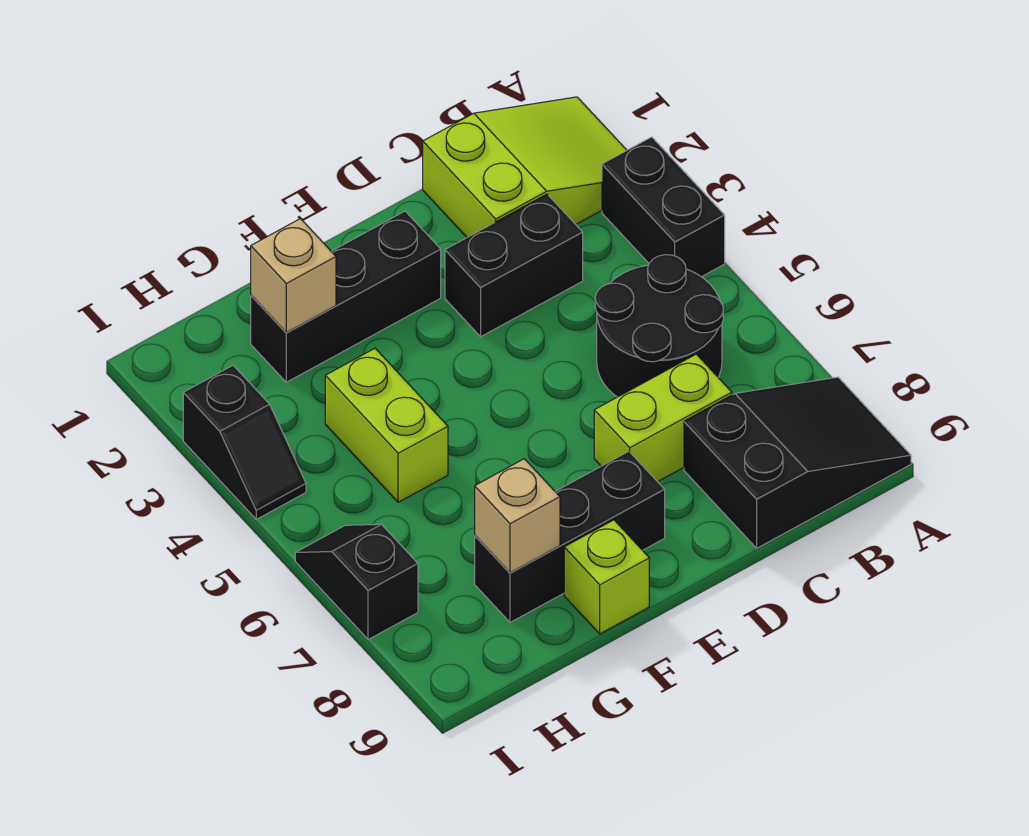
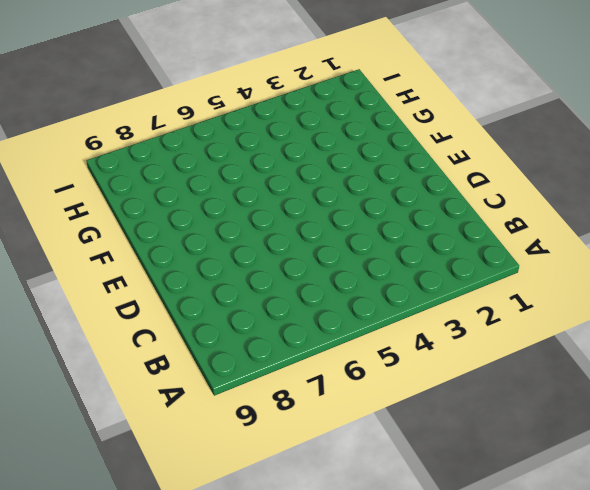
none -> lime 2x3 slope [423,97,627,237]
none -> black 1x2 brick [602,137,725,277]
none -> black 2x3 slope [684,377,911,548]

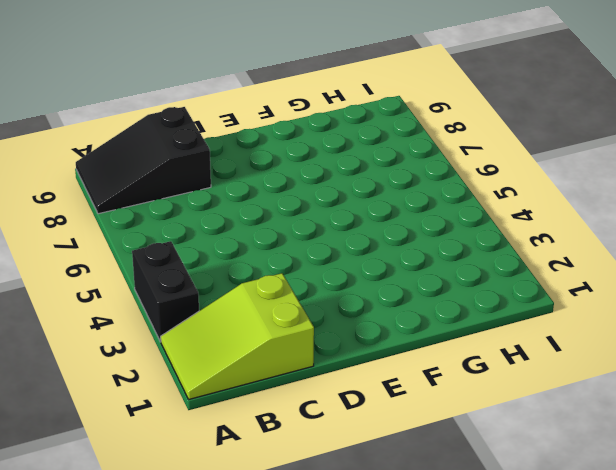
none -> black 2x2 round brick [595,255,723,397]
none -> black 1x2 brick [445,194,583,337]
none -> lime 1x2 brick [594,354,732,482]

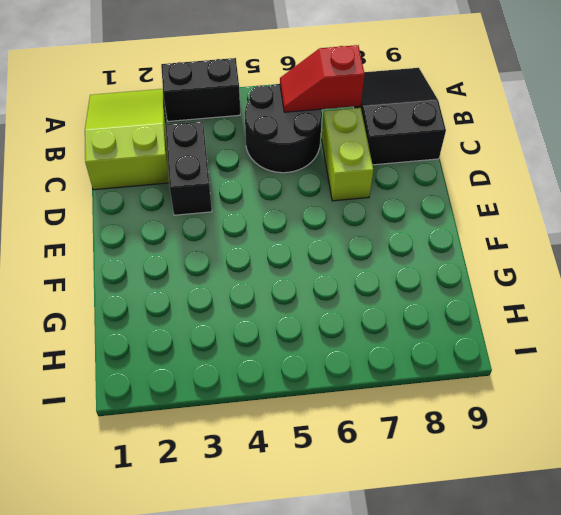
red 1x2 slope [280,45,365,112] -> none
none -> black 1x3 brick [251,211,441,382]
none -> black 1x3 brick [475,451,665,622]
none -> lime 1x1 brick [564,520,649,634]

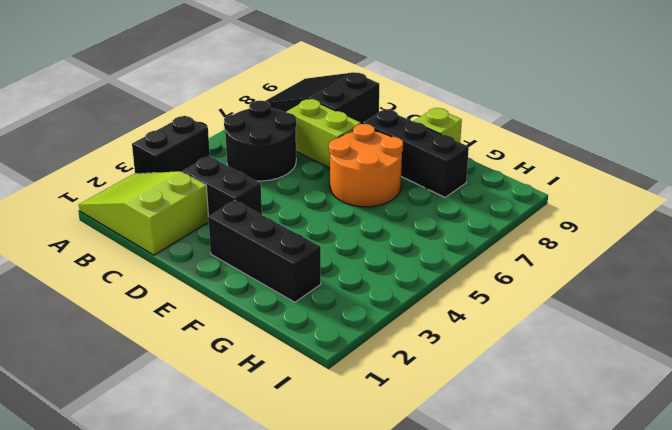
orange 2x2 round brick [329,124,403,207] -> none
none -> lime 1x2 brick [325,349,448,502]
none -> black 1x2 slope [183,366,306,519]
none -> black 1x2 slope [295,524,418,640]

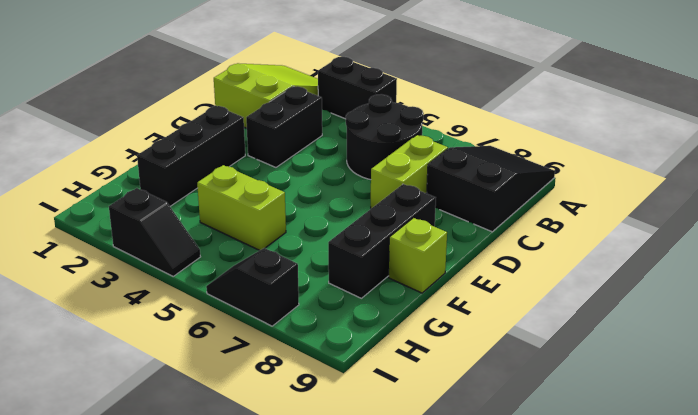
none -> tan 1x1 brick [251,219,336,333]
none -> tan 1x1 brick [475,459,560,573]

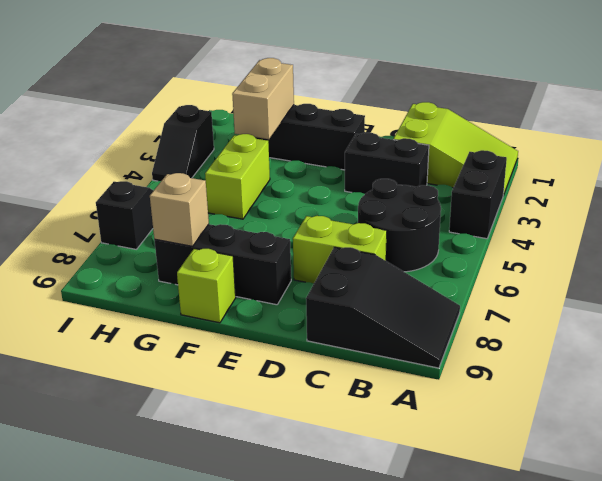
tan 1x2 brick [232,58,294,139] -> tan 1x1 brick [251,219,336,333]

